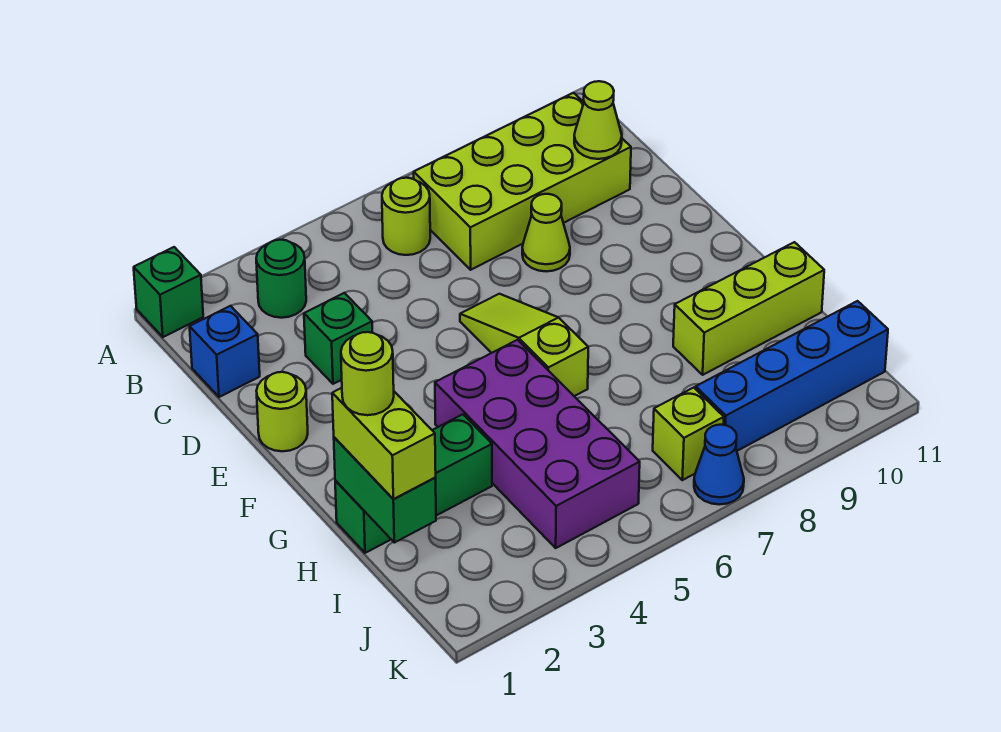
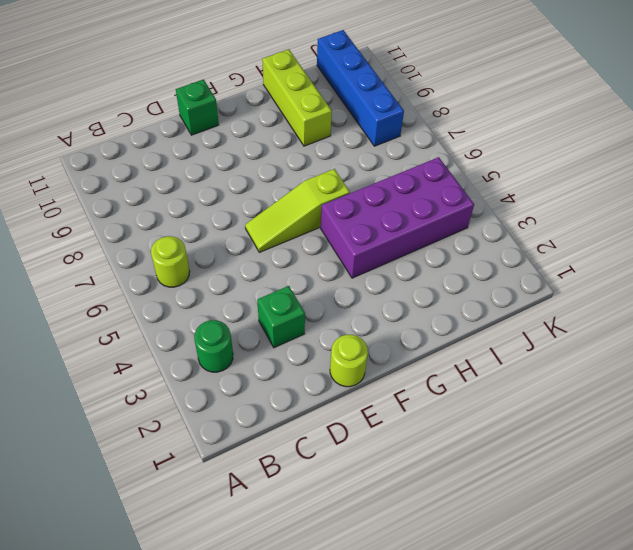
green 1x1 brick [176,80,219,135] -> green 1x1 brick moved to [134,247,203,337]
none -> lime 2x4 brick [414,93,631,270]
none -> blue 1x1 brick [190,306,260,397]
none -> lime 1x1 cone [522,194,570,271]

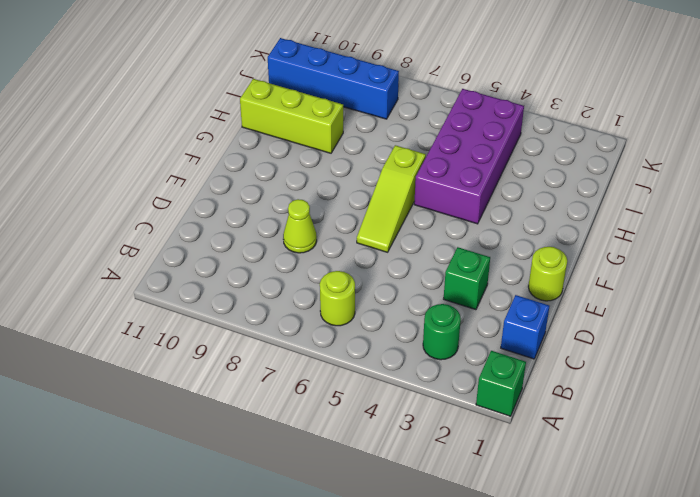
none -> lime 2x4 brick [414,93,631,270]
none -> green 1x3 brick [335,414,492,553]
none -> lime 1x1 brick [653,388,724,480]

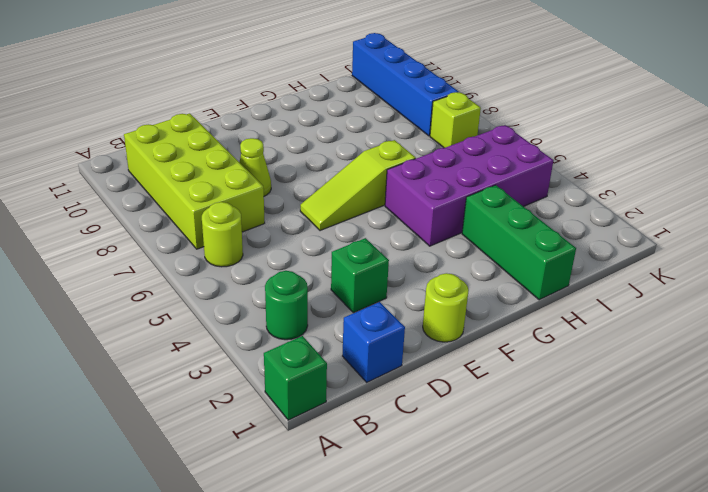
none -> lime 1x3 brick [673,242,824,375]
none -> blue 1x1 cone [694,425,744,505]
none -> lime 1x1 cone [574,81,622,159]

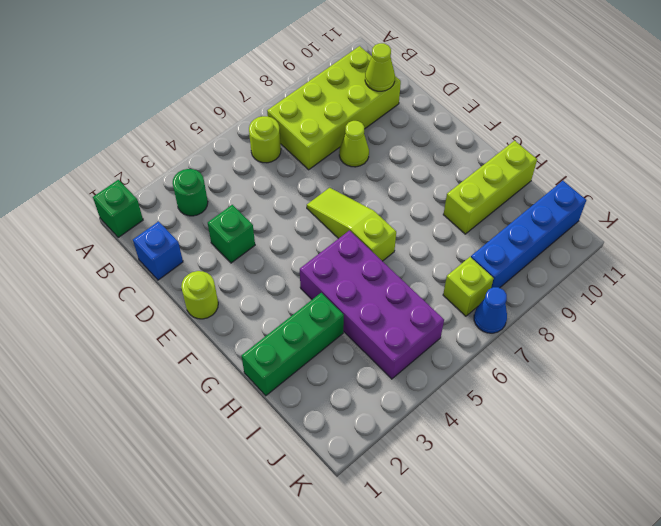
none -> green 1x2 brick [334,437,436,543]
none -> lime 1x2 brick [332,388,436,499]
none -> lime 1x1 round brick [341,332,394,415]

